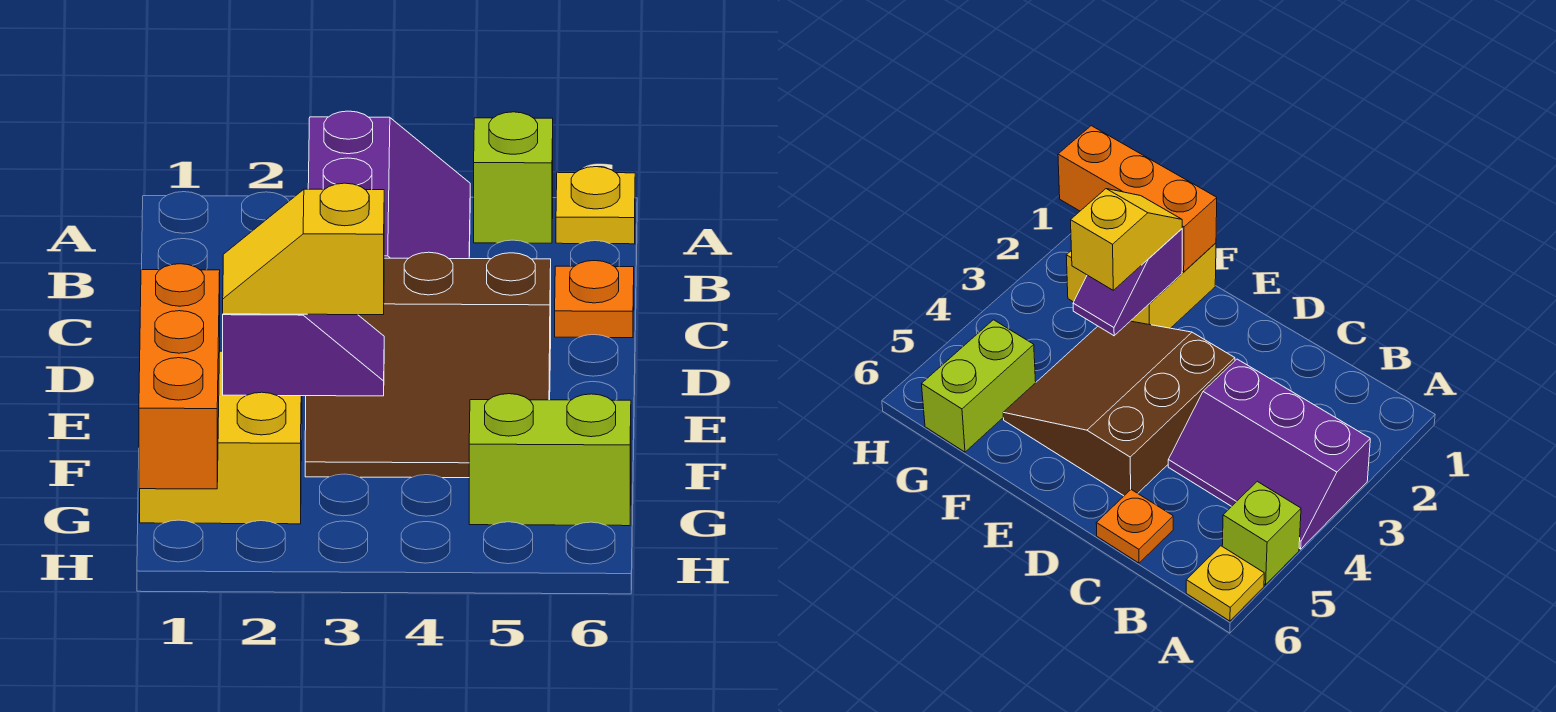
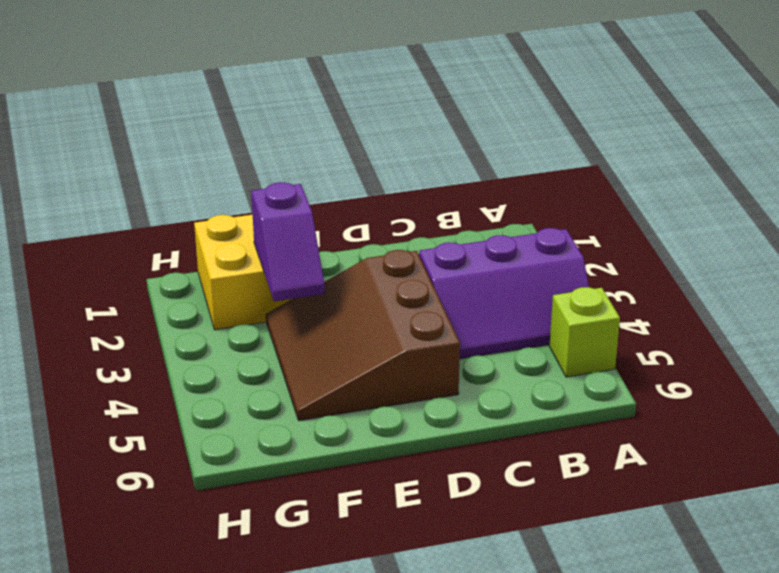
none -> yellow 1x1 plate [556,167,635,244]
none -> orange 1x1 plate [555,261,634,338]

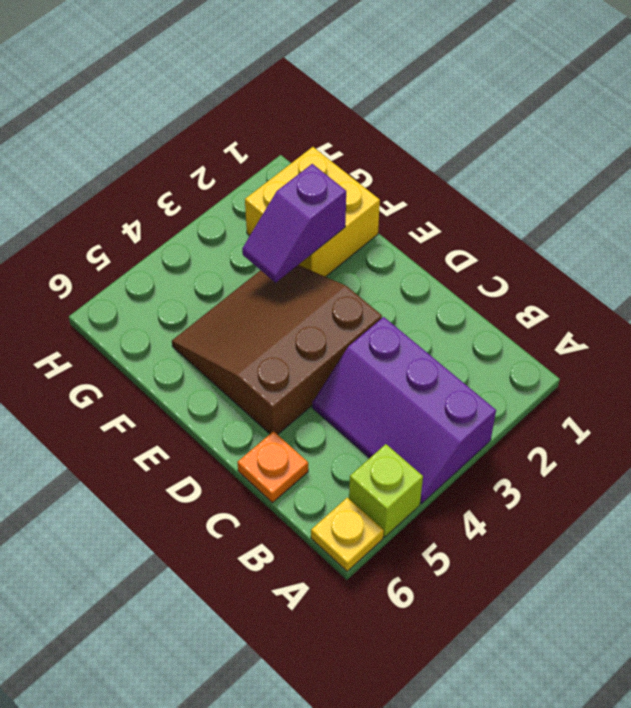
none -> lime 1x2 brick [469,394,631,526]
none -> orange 1x3 brick [139,264,220,489]

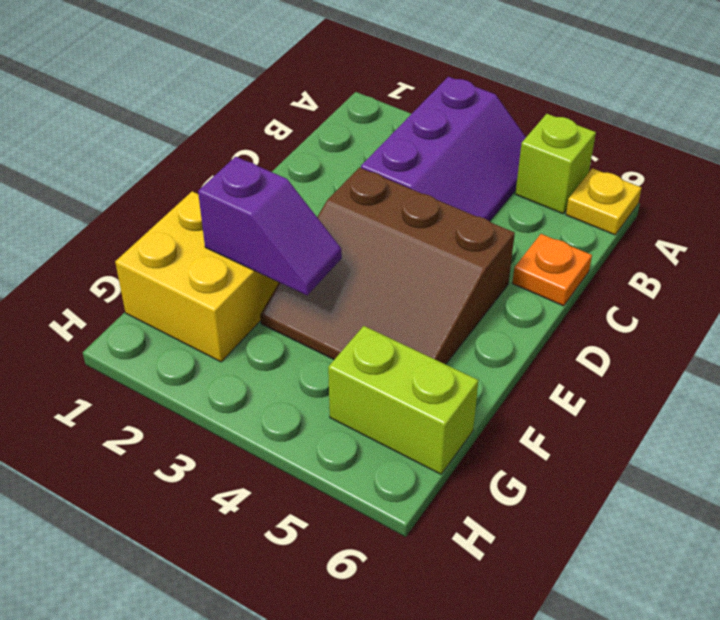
none -> orange 1x3 brick [139,264,220,489]
none -> yellow 1x2 slope [223,183,384,315]

